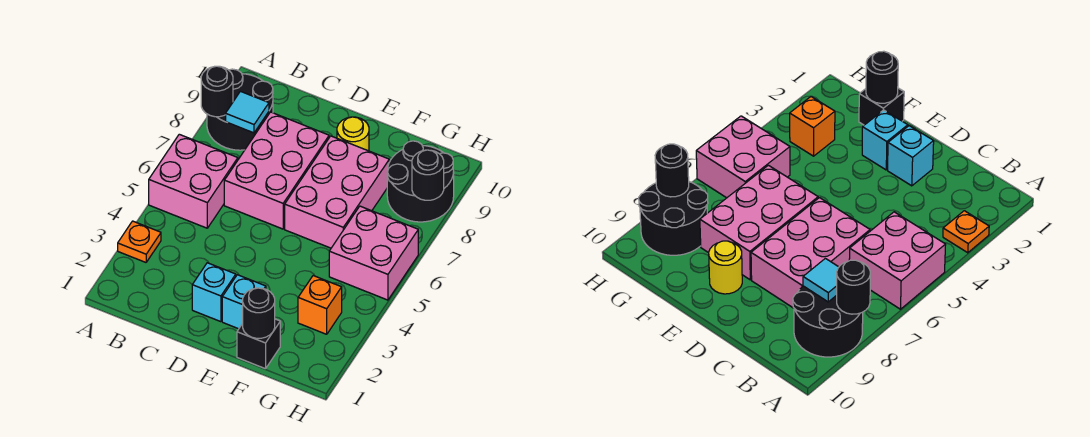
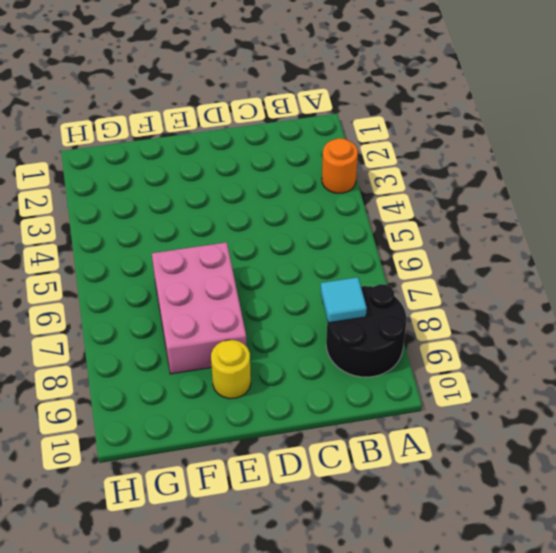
orange 1x1 round brick [322,138,358,193] -> orange 1x1 plate [118,221,161,262]
none -> pink 2x2 brick [149,134,238,228]
none -> pink 2x3 brick [224,112,329,229]
none -> cyan 1x1 brick [192,263,236,322]

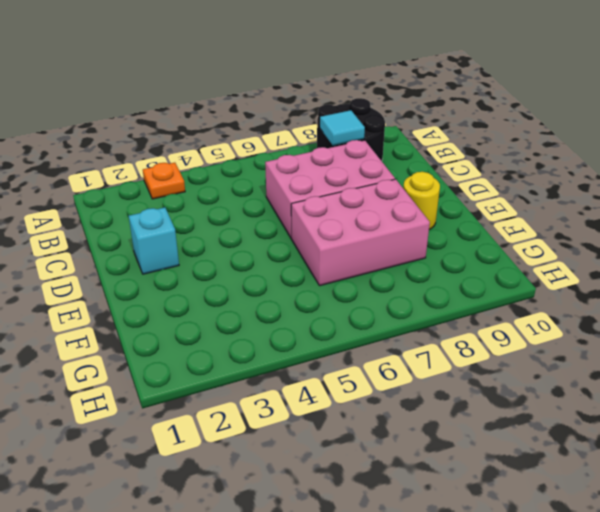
none -> pink 2x2 brick [149,134,238,228]
none -> cyan 1x1 brick [222,275,266,329]
none -> black 1x1 brick [237,319,280,369]

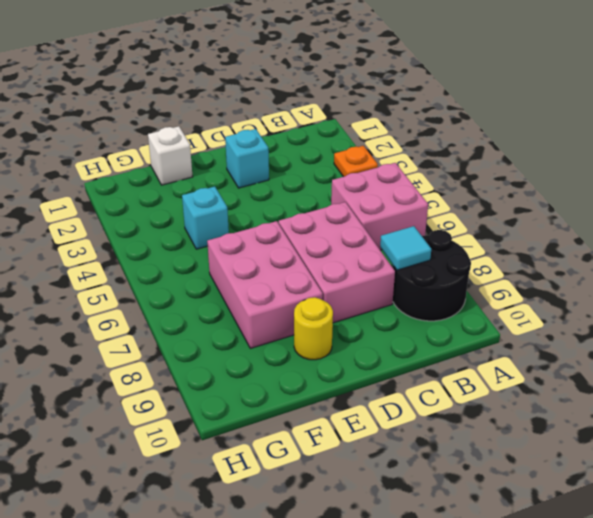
white 1x1 brick [148,126,193,185] -> black 1x1 brick [237,319,280,369]
cyan 1x1 brick [182,187,229,249] -> cyan 1x1 brick moved to [222,275,266,329]
none -> orange 1x1 brick [298,276,342,334]
none -> pink 2x2 brick [329,206,418,300]
none -> black 2x2 round brick [387,141,454,222]

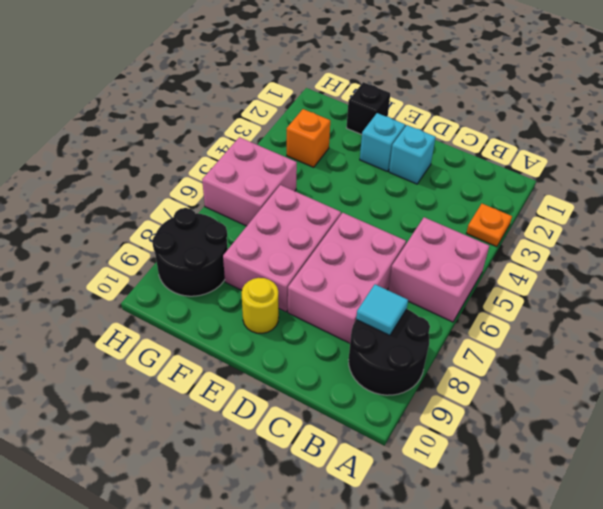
none -> black 1x1 round brick [201,66,233,117]
none -> black 1x1 round brick [243,288,275,338]
none -> black 1x1 round brick [412,150,444,200]

